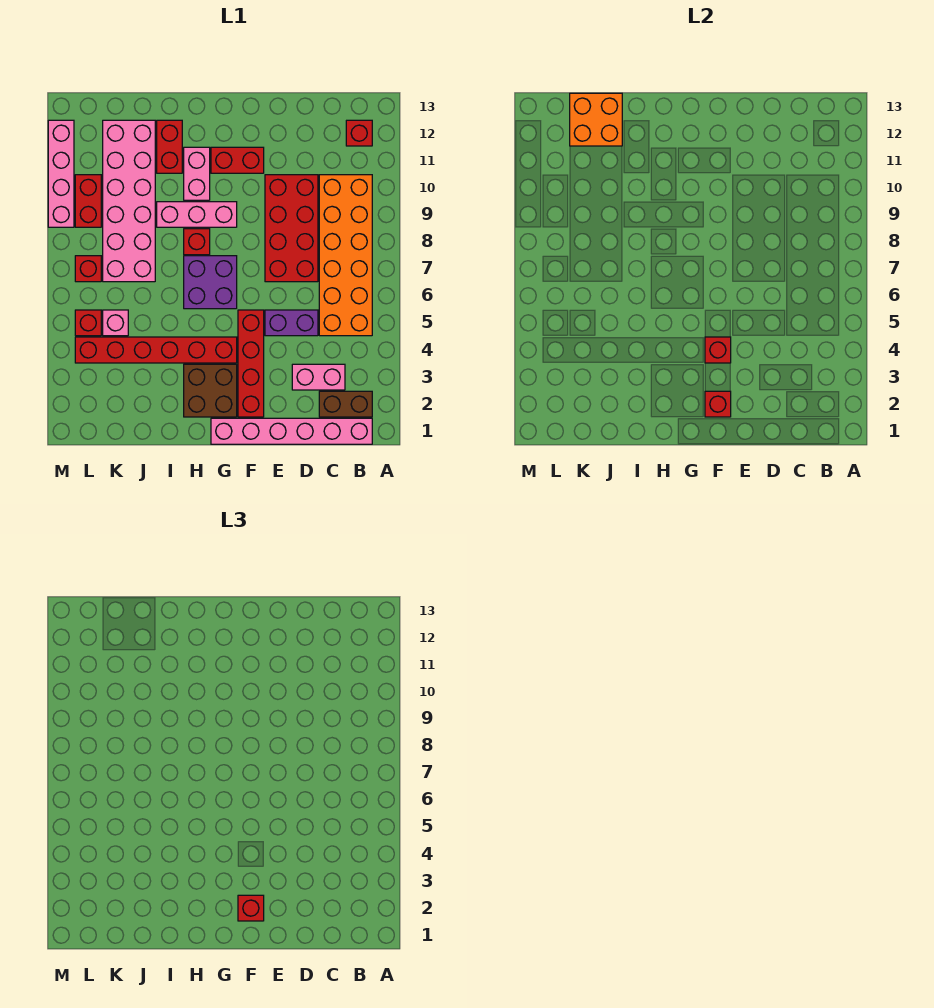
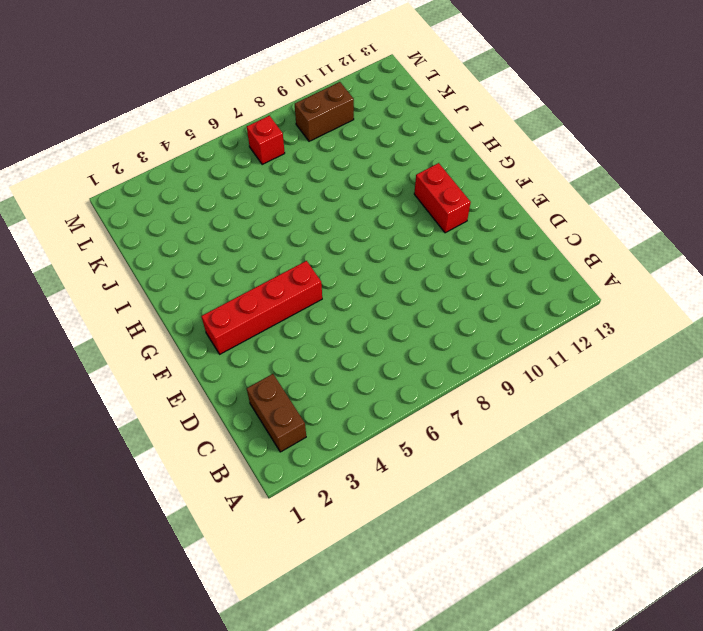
brown 1x2 brick [295,82,354,141] -> red 1x2 brick [75,175,101,227]
none -> pink 1x6 brick [211,418,372,444]
none -> orange 2x6 brick [319,175,372,336]
none -> red 1x1 brick [346,120,372,146]

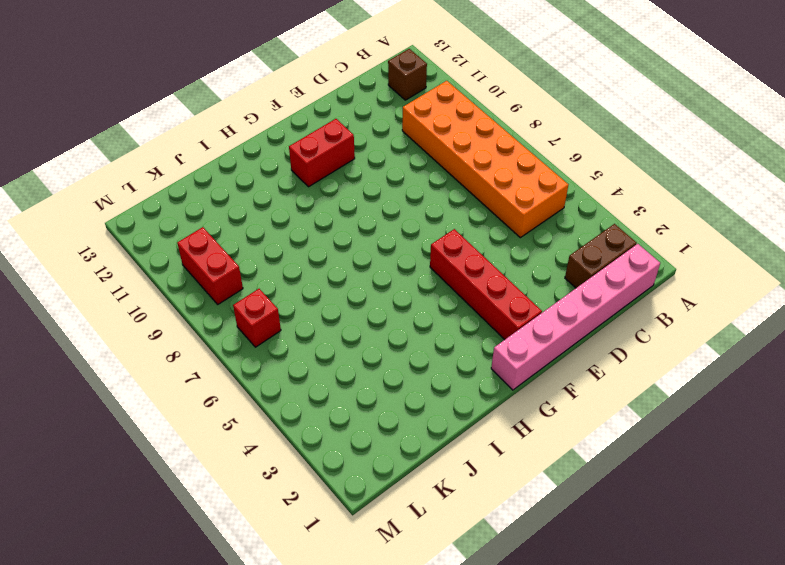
brown 1x1 brick [388,49,427,100] -> red 1x1 brick [346,120,372,146]
none -> pink 1x2 brick [292,364,345,390]
none -> purple 1x2 brick [265,310,318,336]
none -> red 2x4 brick [265,175,318,282]

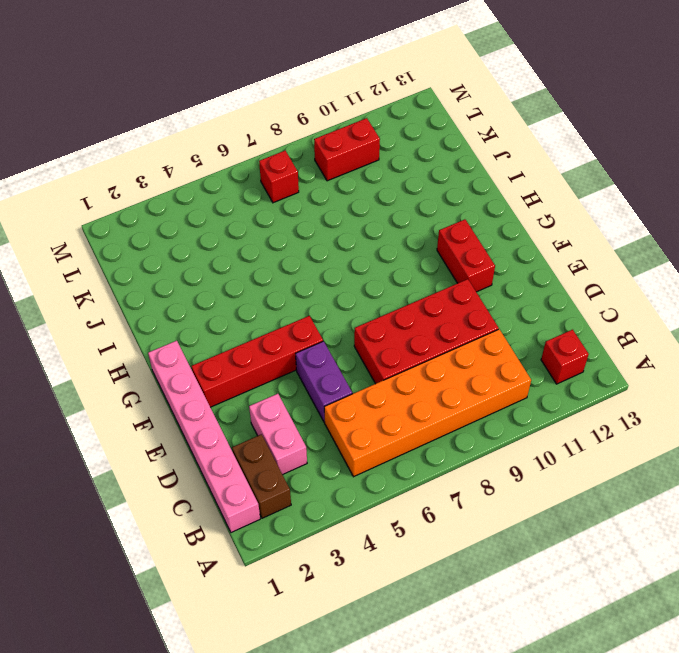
none -> brown 2x2 brick [184,364,237,417]
none -> red 1x6 brick [75,337,237,363]
none -> purple 2x2 brick [184,256,237,309]

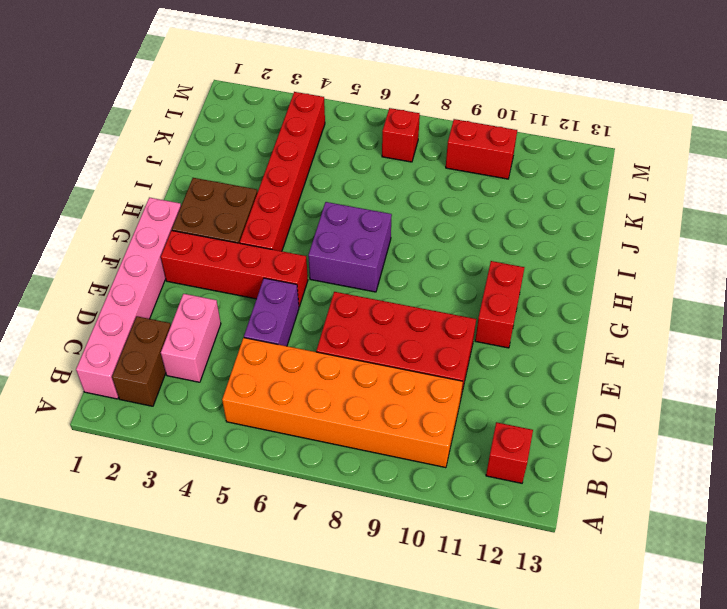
none -> pink 1x3 brick [157,202,237,227]
none -> red 1x1 brick [184,229,210,255]
none -> pink 1x2 brick [184,147,210,200]

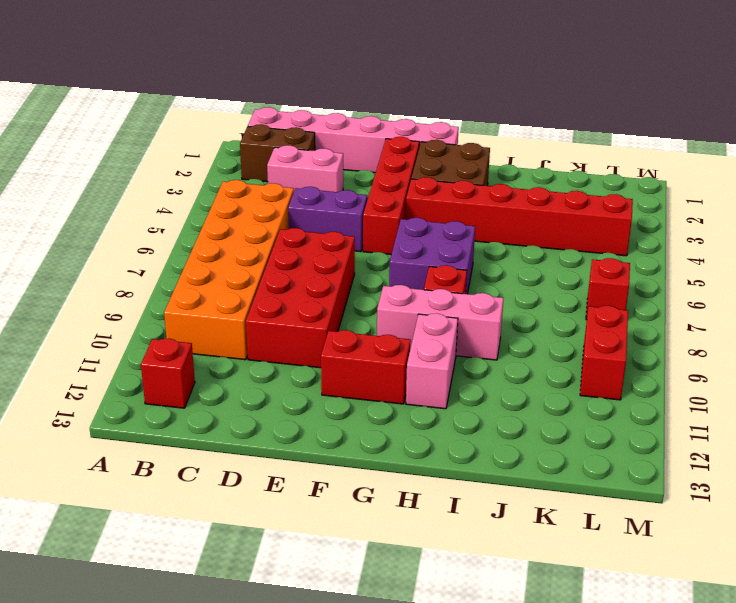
none -> red 1x2 brick [157,120,182,173]
none -> pink 2x6 brick [103,120,155,282]
none -> pink 1x1 brick [103,310,128,336]

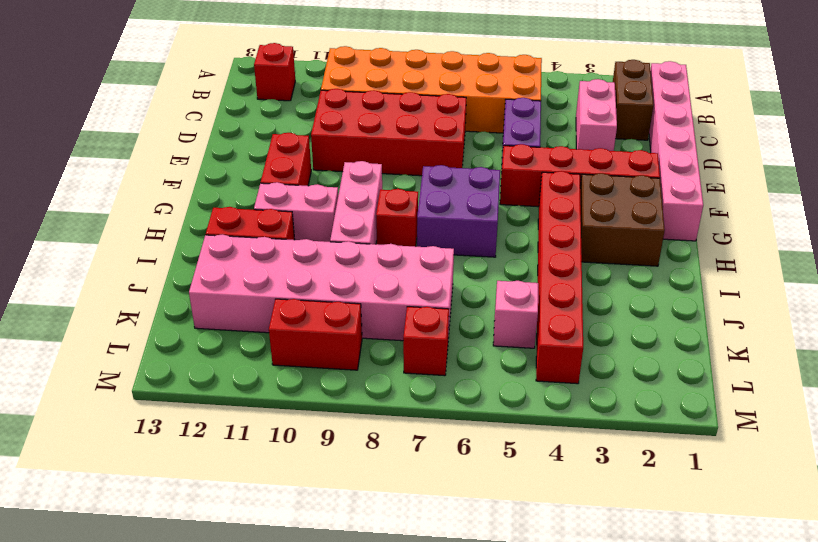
none -> red 1x1 brick [75,310,101,336]
none -> pink 1x4 brick [48,120,74,227]
none -> red 1x1 brick [705,391,731,417]

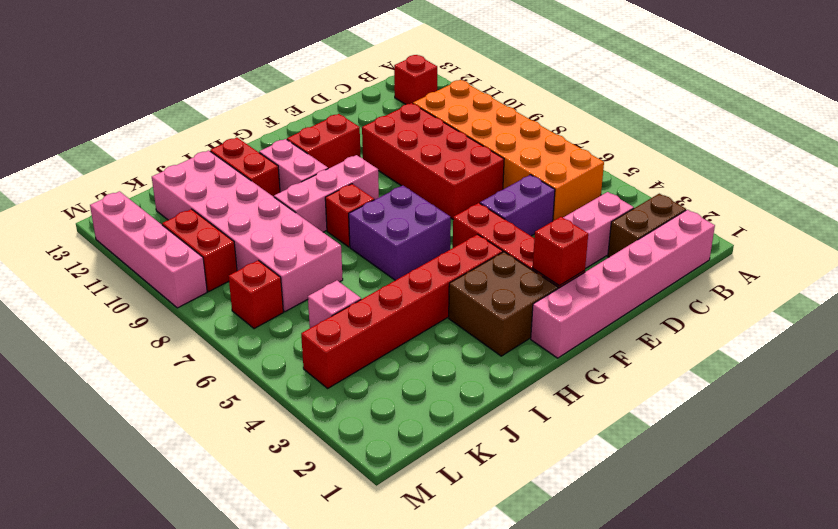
none -> red 1x1 brick [75,310,101,336]
none -> red 1x1 brick [705,337,731,363]
none -> orange 2x2 brick [570,93,622,146]

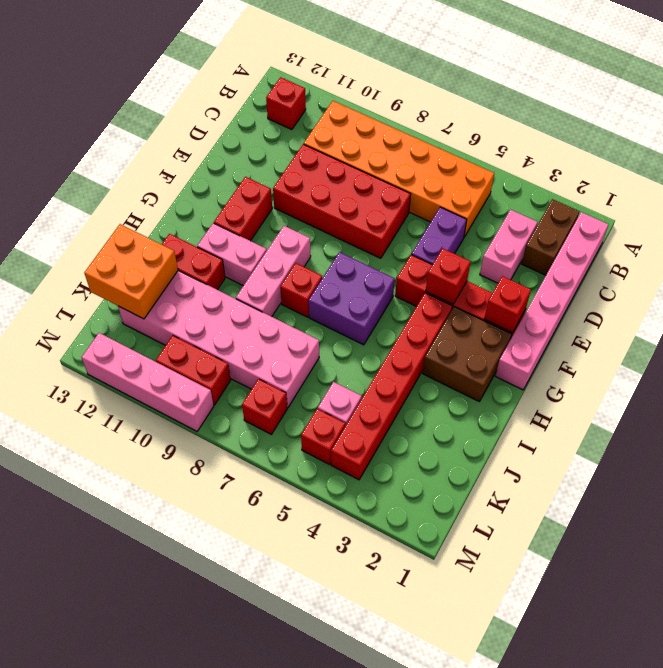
none -> red 1x1 brick [238,895,264,921]

